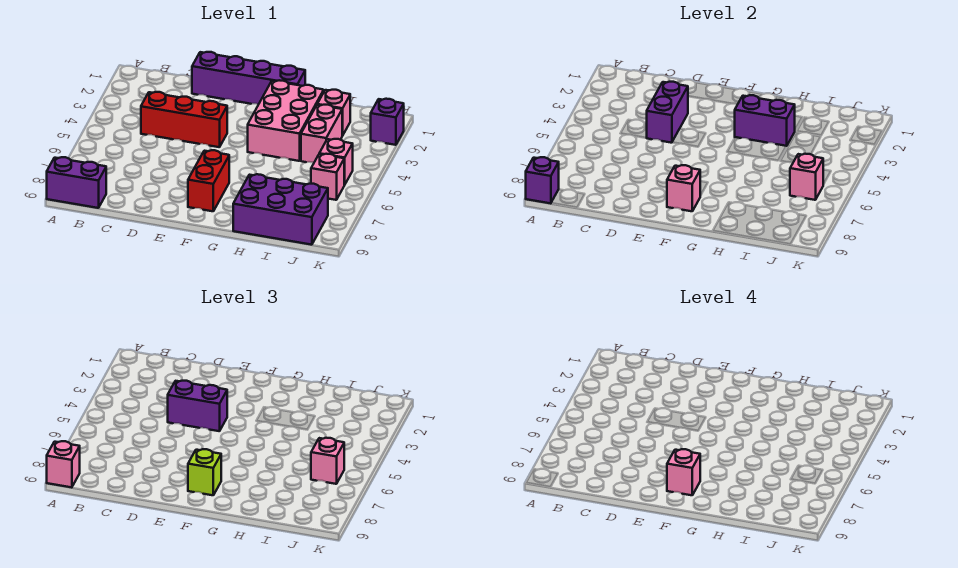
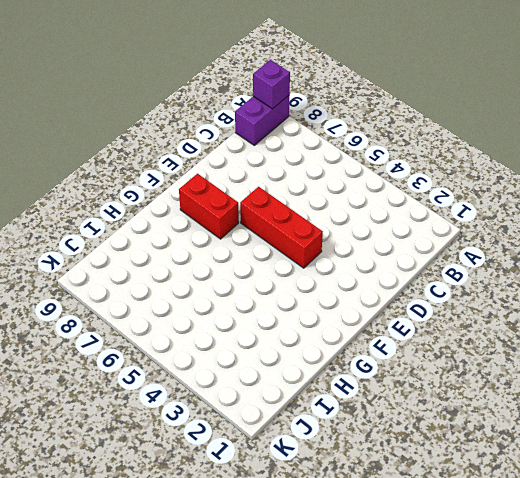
red 1x3 brick [240,187,323,268] -> red 1x3 brick turned to [141,92,227,147]
none -> purple 1x4 brick [192,52,305,104]
none -> pink 2x3 brick [248,80,324,161]
none -> purple 2x3 brick [233,174,328,245]

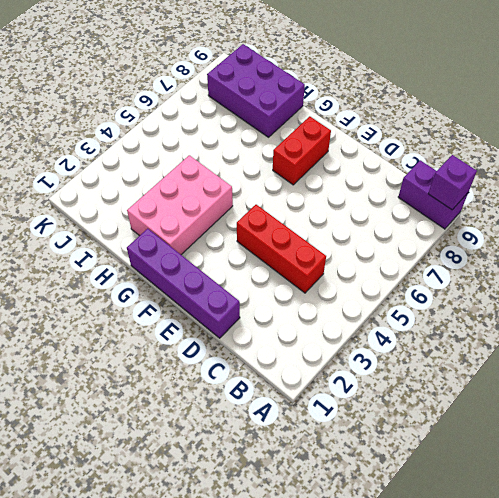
none -> pink 1x1 brick [317,90,350,136]
none -> pink 1x2 brick [301,105,342,163]
none -> pink 1x1 brick [319,139,353,185]

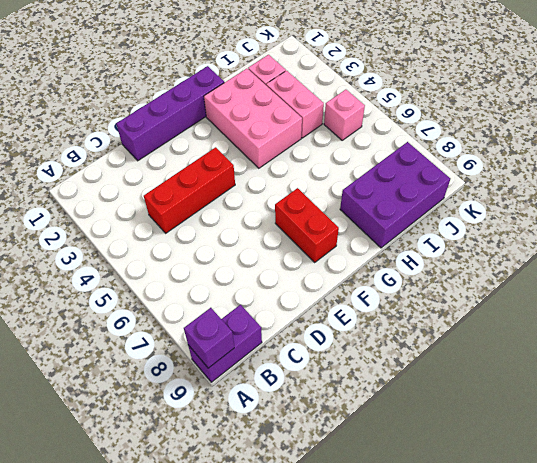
none -> pink 1x1 brick [311,154,344,200]
none -> purple 1x1 brick [371,99,404,145]
none -> purple 1x2 brick [647,82,688,143]

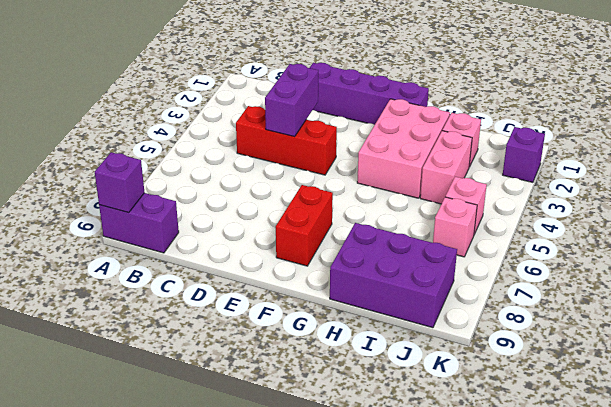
none -> pink 1x1 brick [667,165,700,211]
none -> purple 1x2 brick [735,95,795,146]
none -> pink 1x1 brick [790,154,823,200]

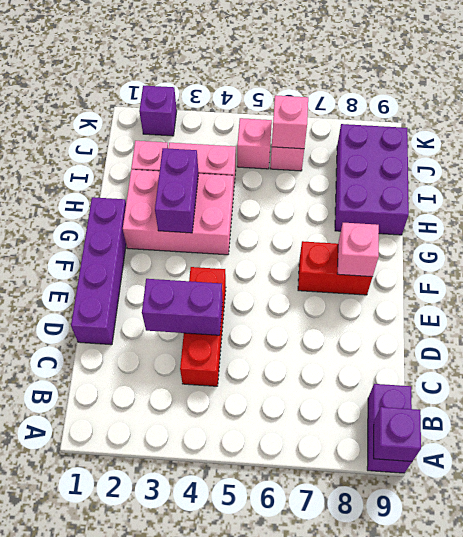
none -> pink 1x1 brick [47,441,80,487]
none -> purple 1x2 brick [168,381,227,431]
none -> lime 1x1 brick [188,449,221,495]

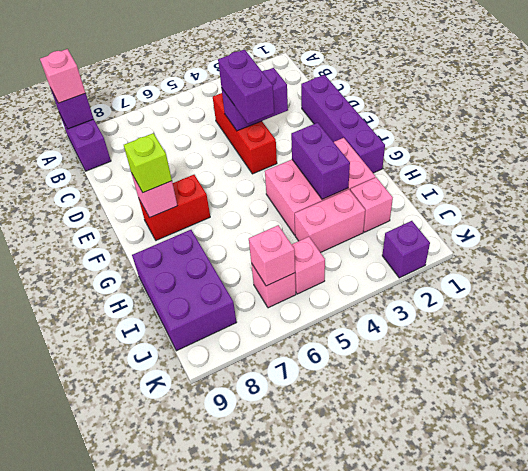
none -> pink 1x1 brick [311,438,344,484]
none -> pink 1x1 brick [667,449,700,495]

